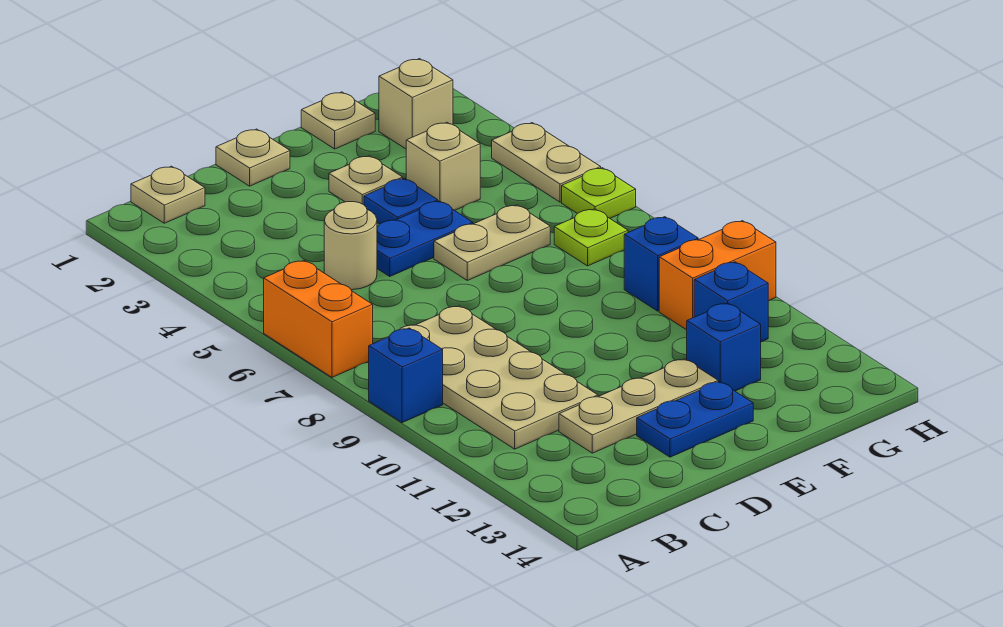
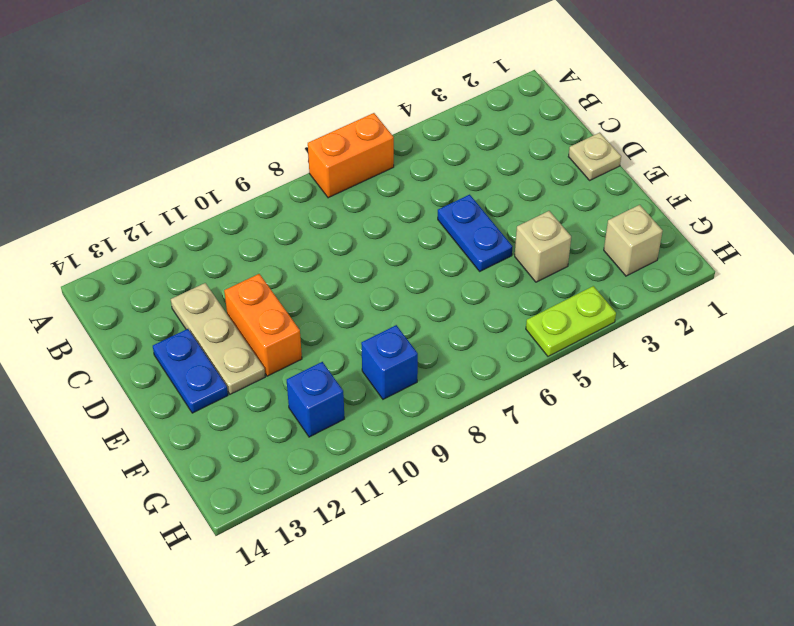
orange 1x2 brick [224,274,302,376] -> orange 1x2 brick moved to [659,221,776,330]
lime 1x2 plate [526,286,616,356] -> tan 1x2 plate [492,123,601,202]
none -> blue 1x1 brick [369,328,443,423]
none -> tan 1x1 plate [131,166,205,223]
none -> tan 2x4 plate [377,306,598,449]

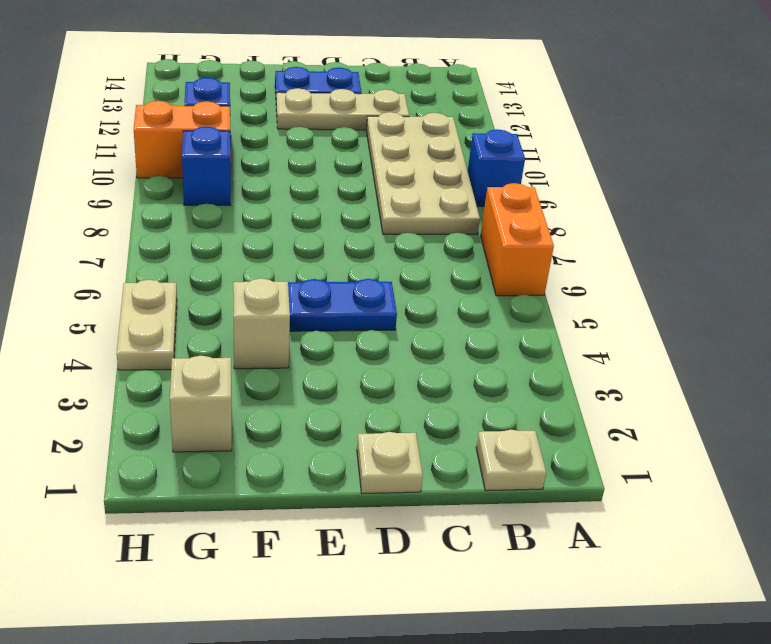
none -> tan 1x1 round brick [324,202,377,290]
none -> tan 1x1 plate [329,156,403,205]
none -> blue 1x1 plate [364,178,438,224]

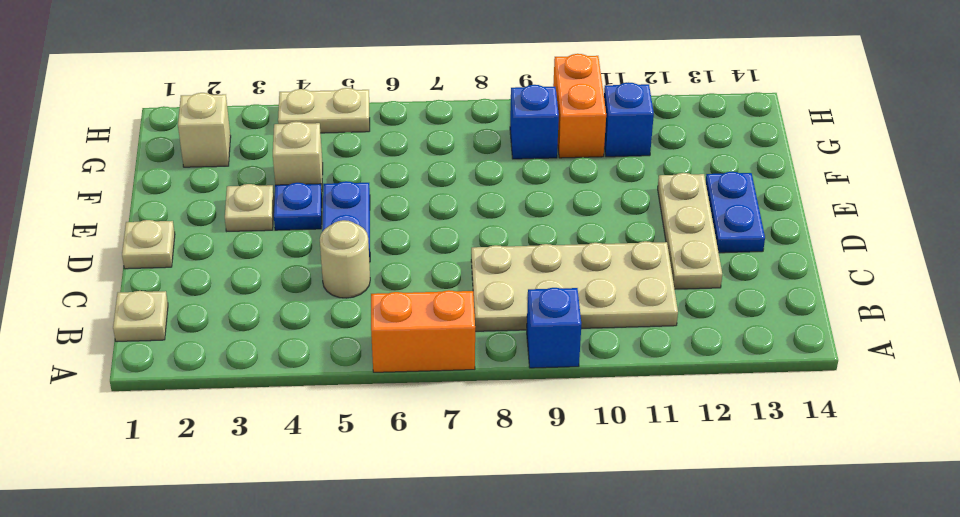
none -> tan 1x2 plate [434,205,550,280]
none -> tan 1x1 plate [301,92,375,149]
none -> blue 1x1 brick [687,303,761,391]

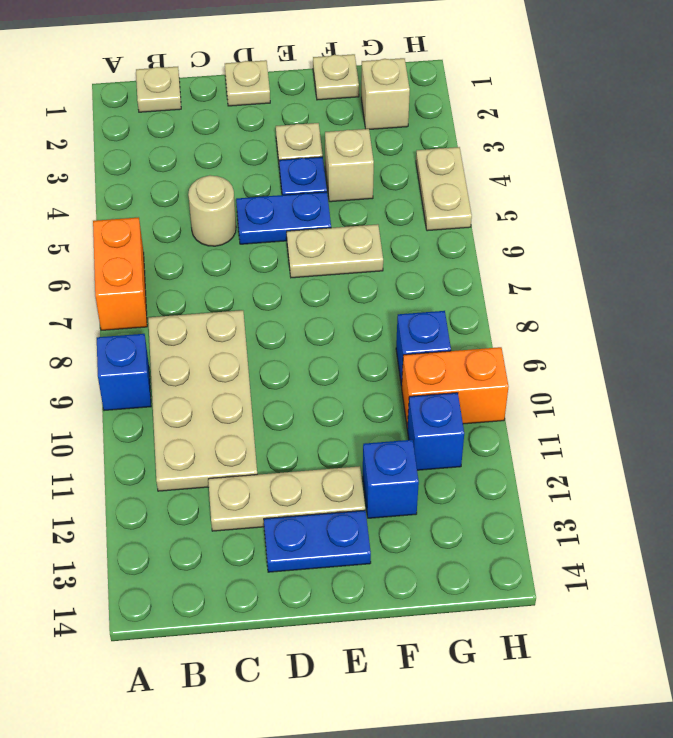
none -> lime 1x1 plate [554,209,628,266]
none -> lime 1x1 plate [562,168,636,218]

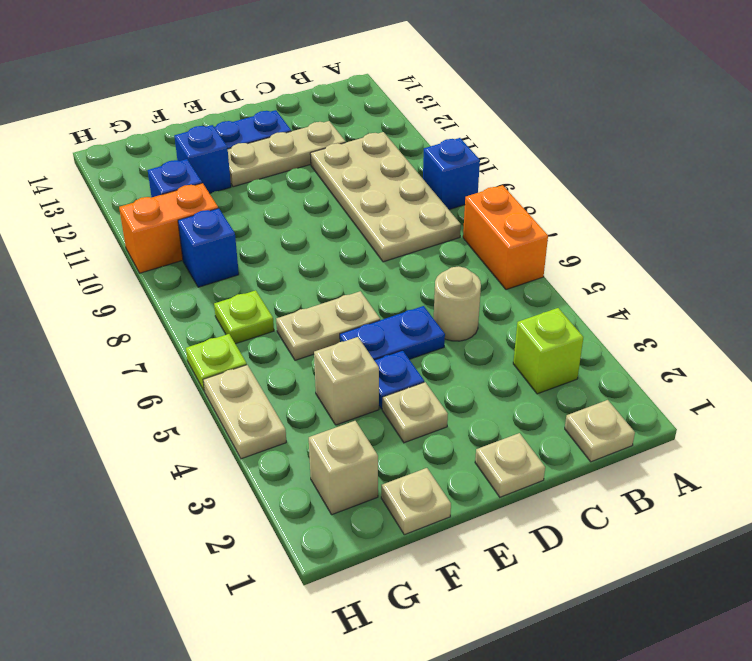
lime 1x1 brick [513,308,583,394] -> none

